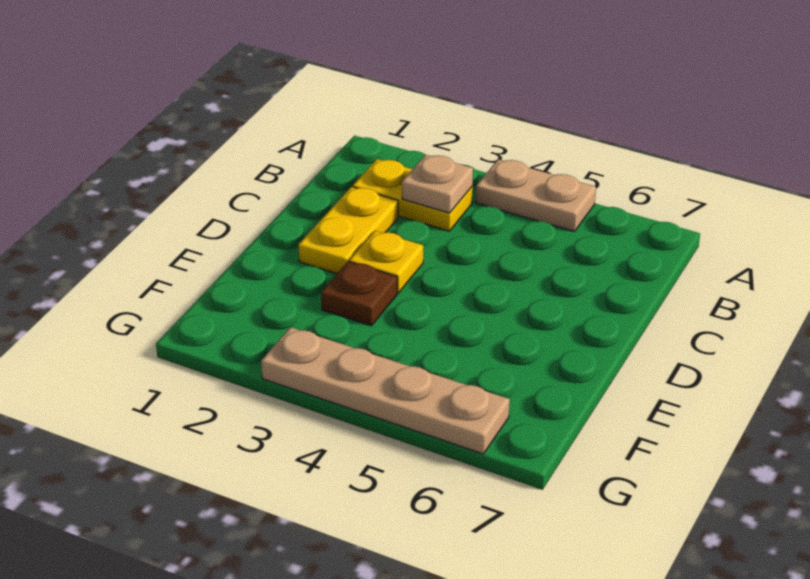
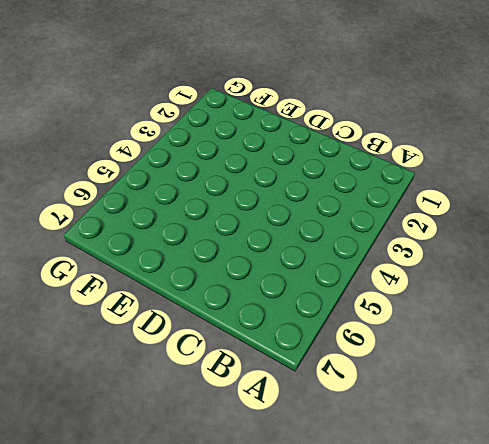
none -> tan 1x2 plate [476,159,596,231]
none -> yellow 1x2 plate [353,159,473,231]

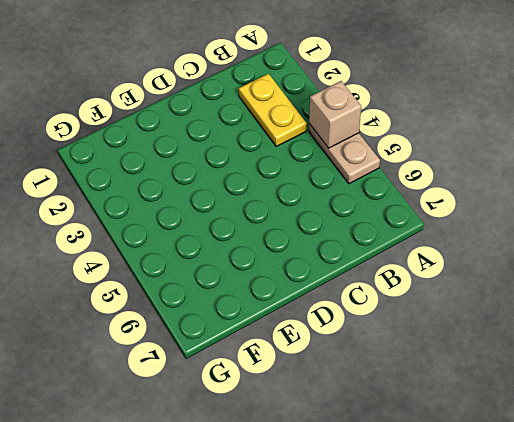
tan 1x1 brick [309,81,361,148] -> none
none -> yellow 1x2 plate [298,187,398,274]
none -> yellow 1x1 plate [349,231,423,293]

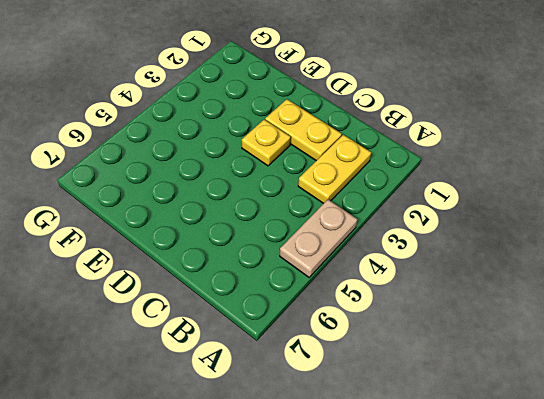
none -> brown 1x1 plate [321,262,397,326]
none -> tan 1x4 plate [261,327,510,454]

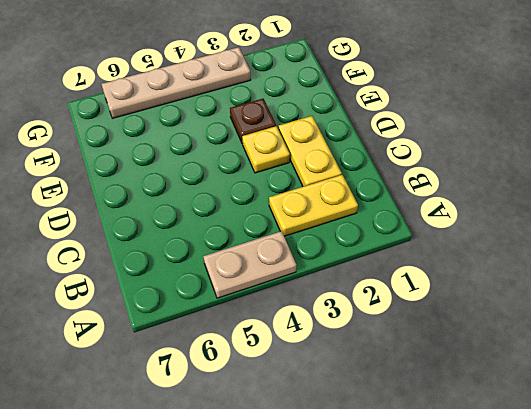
none -> tan 1x1 plate [402,155,473,213]

